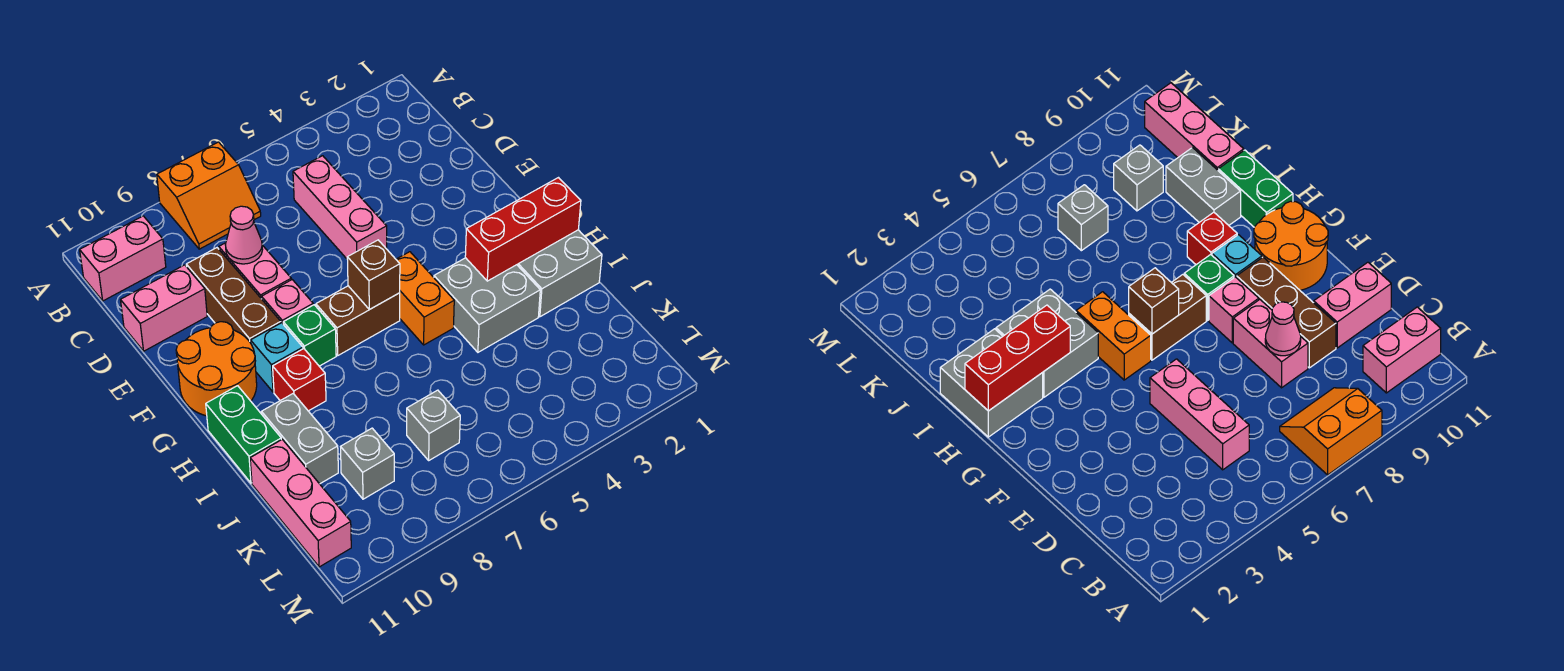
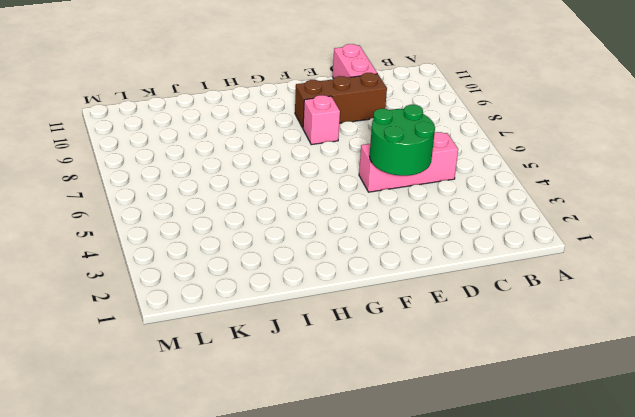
green 2x2 round brick [370,105,435,176] -> none
none -> orange 2x2 slope [157,142,261,249]
none -> pink 1x2 brick [80,216,166,301]
none -> pink 1x2 brick [219,243,291,299]

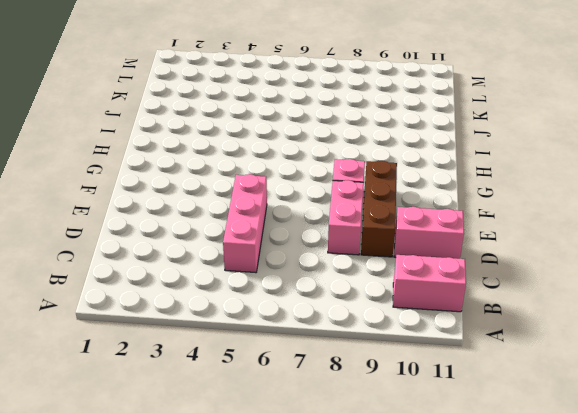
none -> orange 2x2 slope [157,142,261,249]
none -> orange 2x2 round brick [176,322,257,416]
none -> orange 1x2 brick [396,252,454,345]

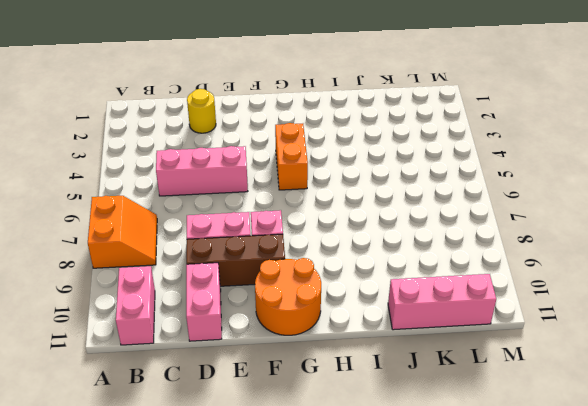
yellow 1x1 round brick [187,89,216,133] -> none
orange 1x2 brick [275,123,308,190] -> orange 1x2 brick turned to [396,252,454,345]
none -> brown 1x2 brick [316,286,400,355]
none -> green 1x1 brick [283,305,336,366]
none -> cyan 1x1 brick [251,323,303,392]

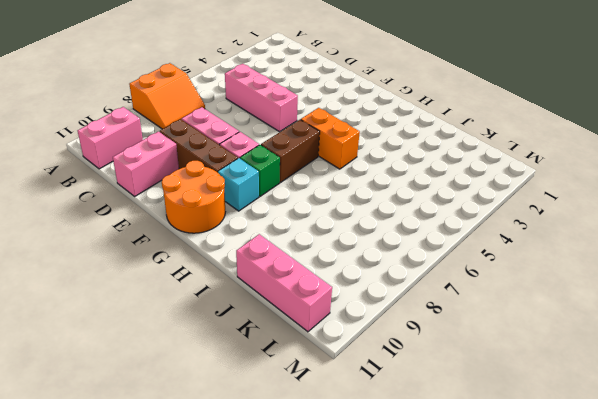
none -> grey 2x2 brick [517,230,602,317]
none -> grey 2x2 brick [434,258,540,352]
none -> red 1x1 brick [273,349,326,411]

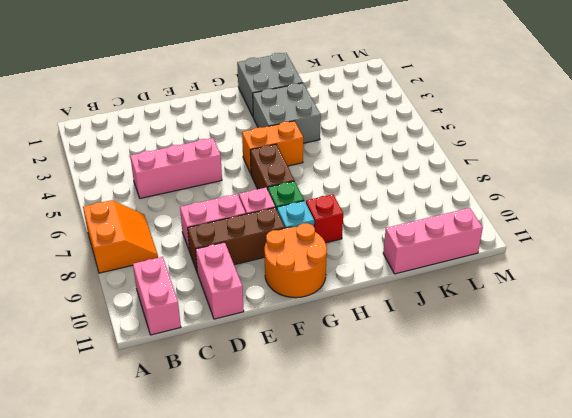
none -> green 1x2 brick [206,386,281,483]
none -> grey 1x2 brick [262,394,338,484]
none -> grey 1x1 brick [407,390,460,460]

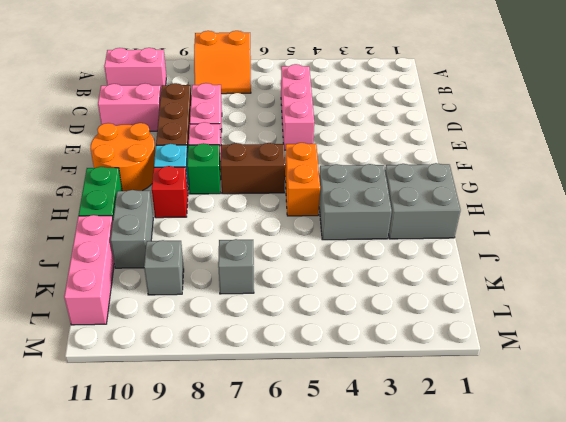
none -> pink 1x1 cone [225,206,263,264]
none -> brown 1x1 brick [347,240,400,310]
none -> red 1x3 brick [465,178,581,281]

